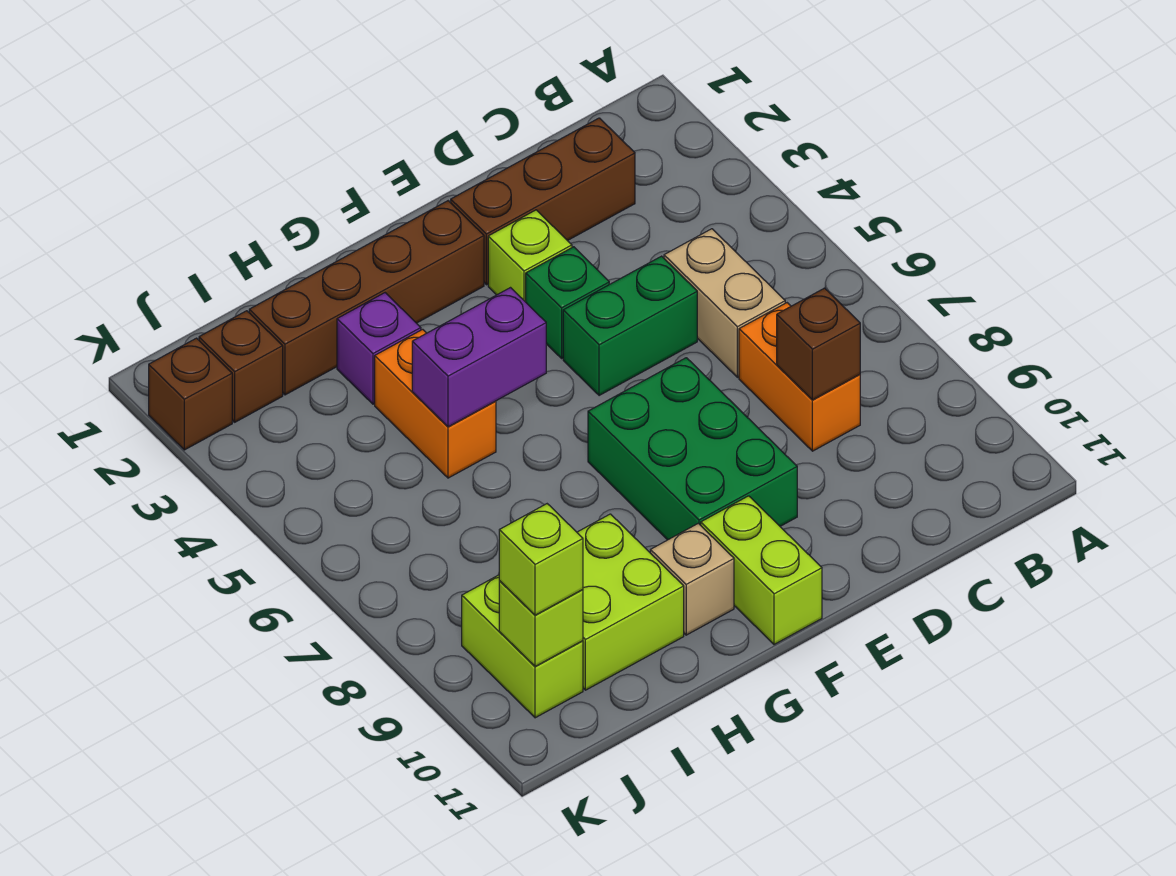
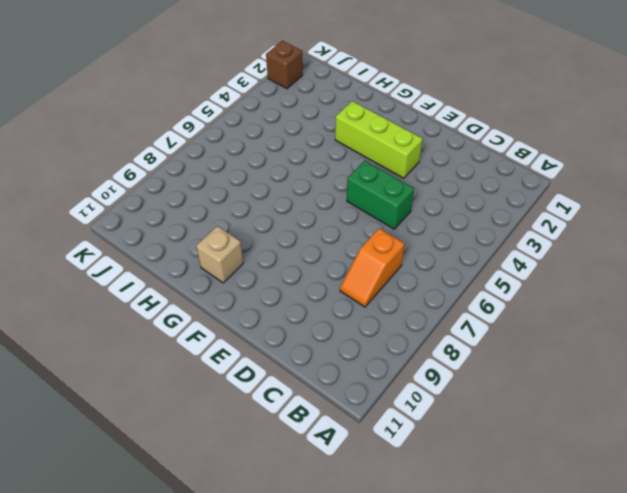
orange 1x2 slope [340,228,405,307] -> orange 1x2 brick [739,303,860,451]
lime 1x3 brick [335,101,423,178] -> lime 1x1 brick [488,210,572,302]
none -> brown 1x3 brick [451,118,635,285]
none -> tan 1x2 brick [664,229,785,377]
none -> green 1x1 brick [526,247,609,358]

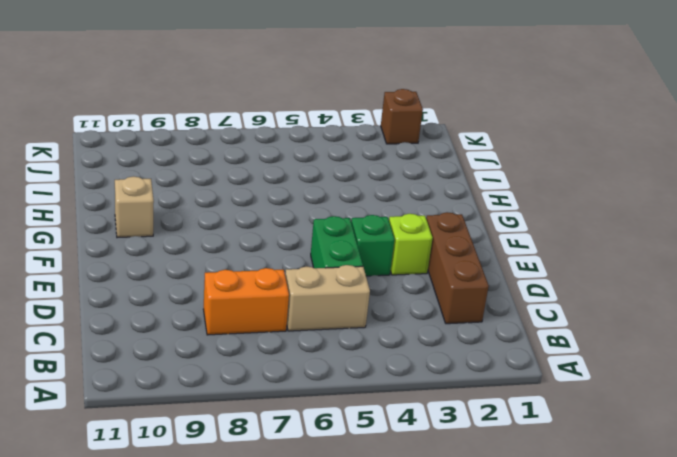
none -> green 2x3 brick [588,358,797,540]
none -> brown 1x4 brick [249,201,484,395]
none -> lime 1x2 brick [701,496,822,645]

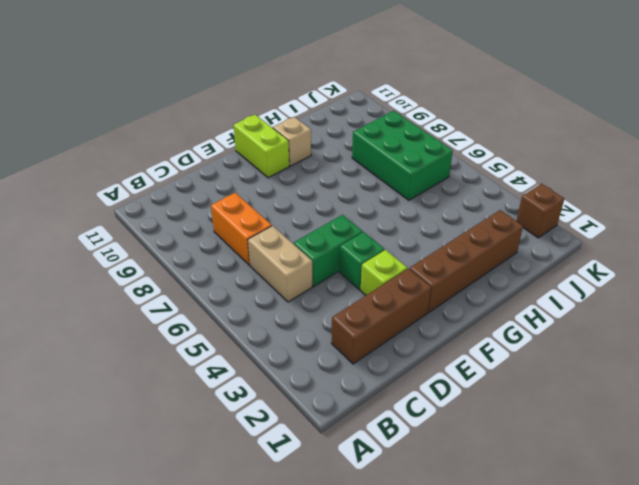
green 2x3 brick [352,111,453,200] -> green 2x3 brick moved to [588,358,797,540]
none -> purple 1x1 brick [337,293,421,404]
none -> orange 1x2 brick [375,329,496,478]
none -> lime 2x2 brick [577,514,684,690]

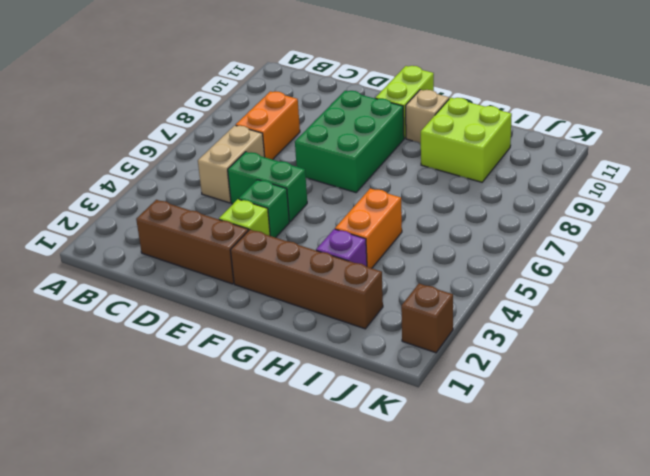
none -> brown 1x1 brick [199,311,283,422]
none -> lime 1x2 brick [462,575,583,718]
none -> brown 1x1 brick [777,288,860,400]

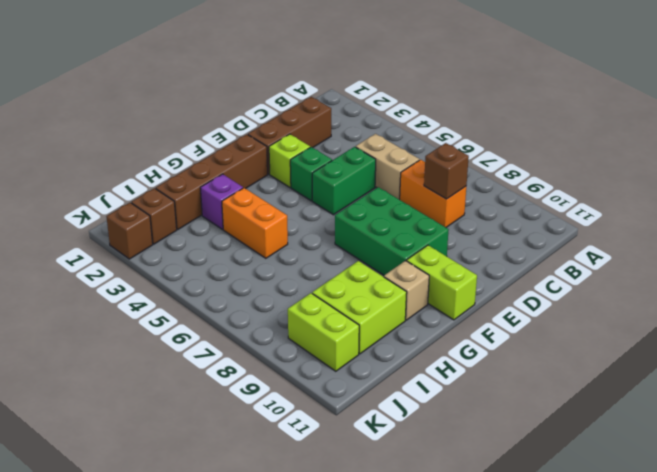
none -> purple 1x2 brick [412,288,546,427]
none -> lime 1x1 brick [499,581,583,666]
none -> lime 1x1 brick [499,504,583,615]

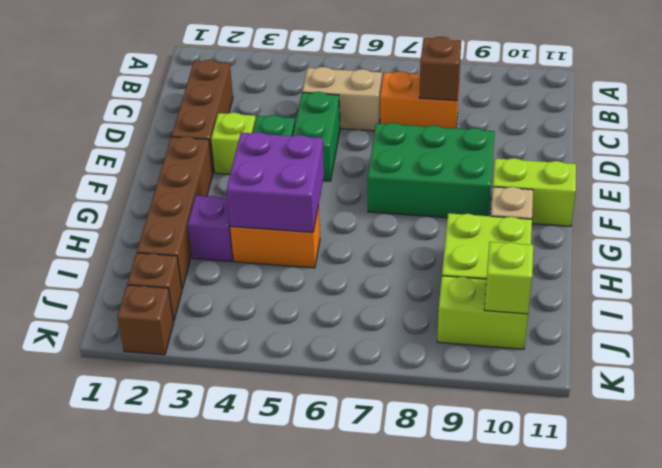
purple 2x2 brick [226,132,324,232] -> purple 1x2 brick [412,288,546,427]
none -> lime 1x1 brick [499,504,583,615]

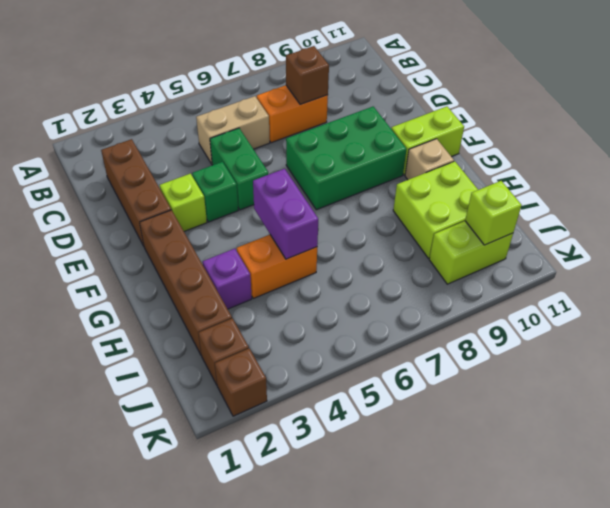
none -> lime 1x1 brick [499,504,583,615]

